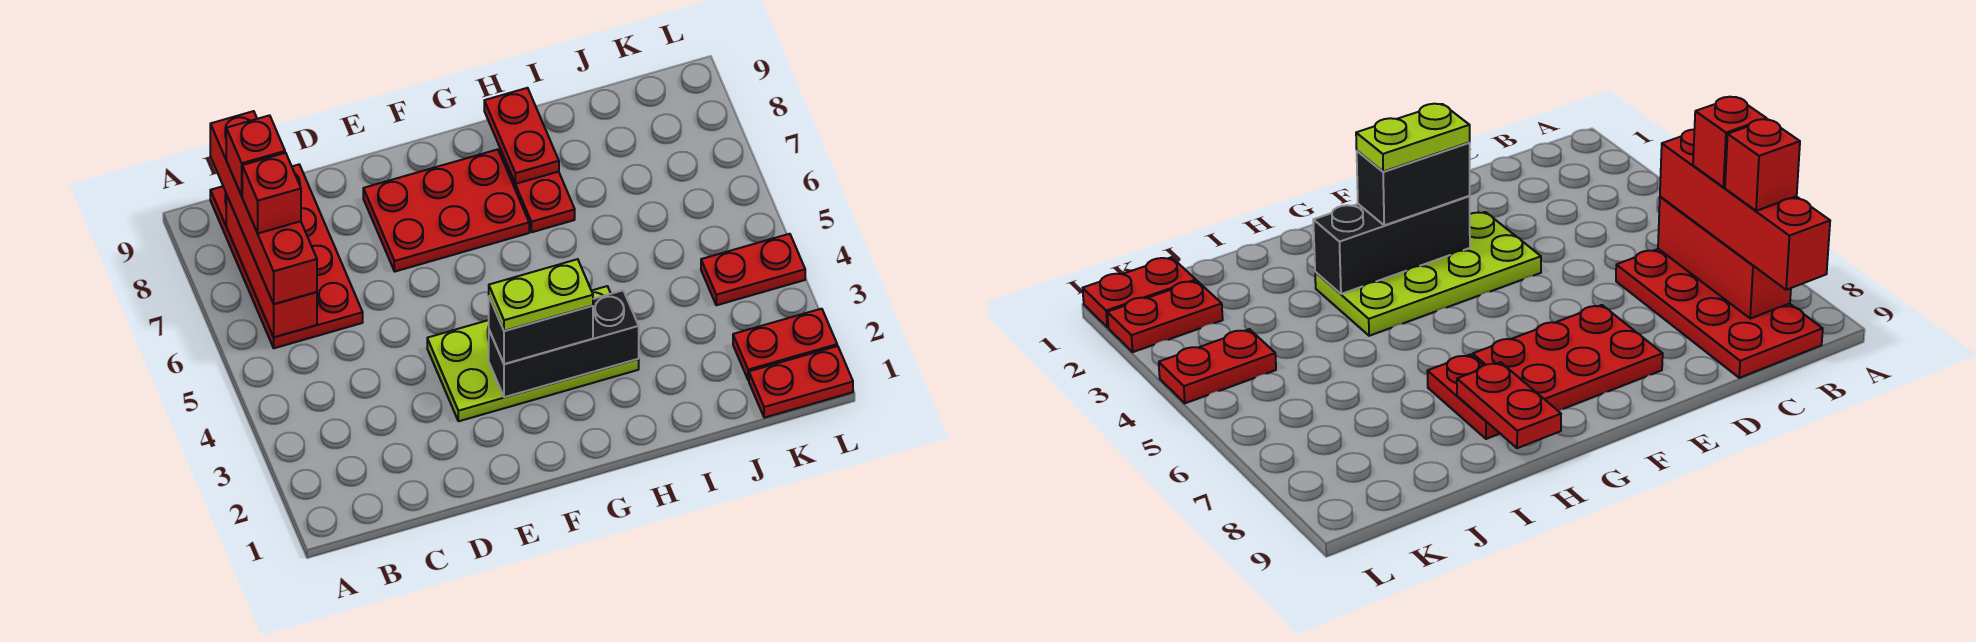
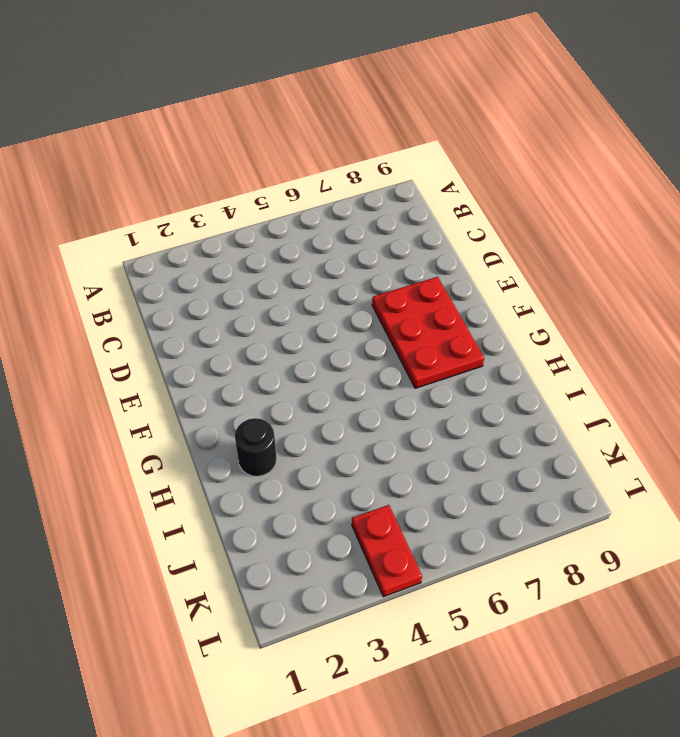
black 1x1 round brick [235,418,277,476] -> none
none -> red 2x4 plate [210,165,363,348]
none -> lime 2x4 plate [427,286,639,421]
none -> red 1x2 plate [500,150,575,232]

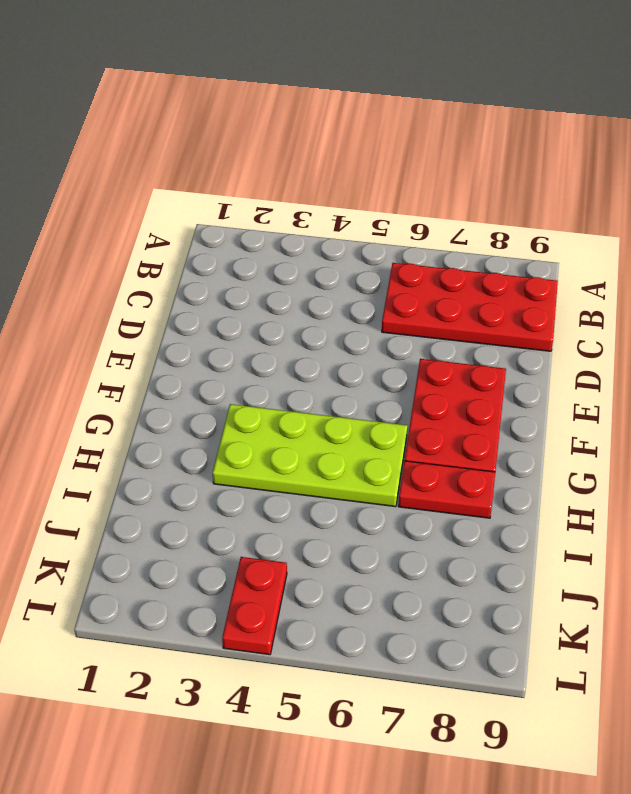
lime 2x4 plate [212,404,407,507] -> lime 2x4 plate turned to [427,286,639,421]
none -> red 1x2 plate [749,346,853,418]
none -> red 1x2 plate [733,309,837,380]
none -> red 1x3 brick [226,195,317,337]

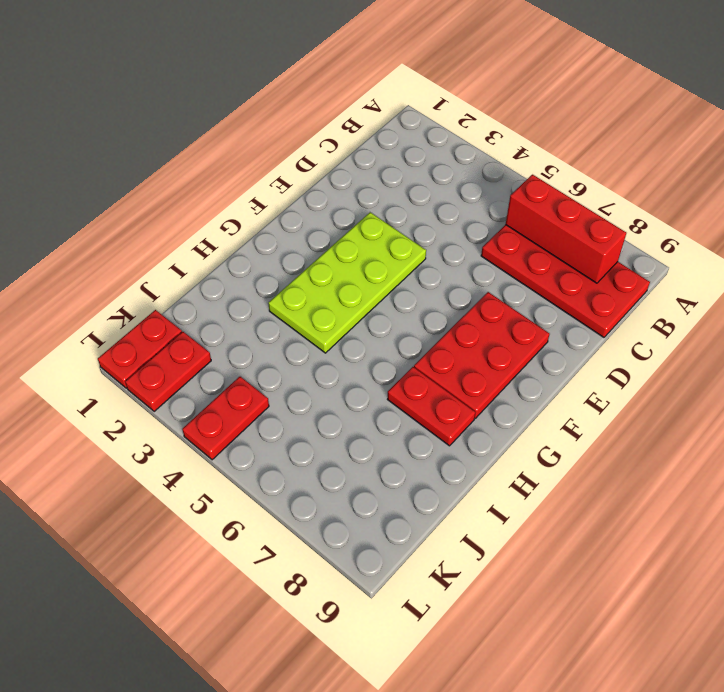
none -> black 1x3 brick [489,291,639,397]
none -> red 1x2 plate [484,88,559,184]
none -> red 1x4 brick [210,111,317,304]

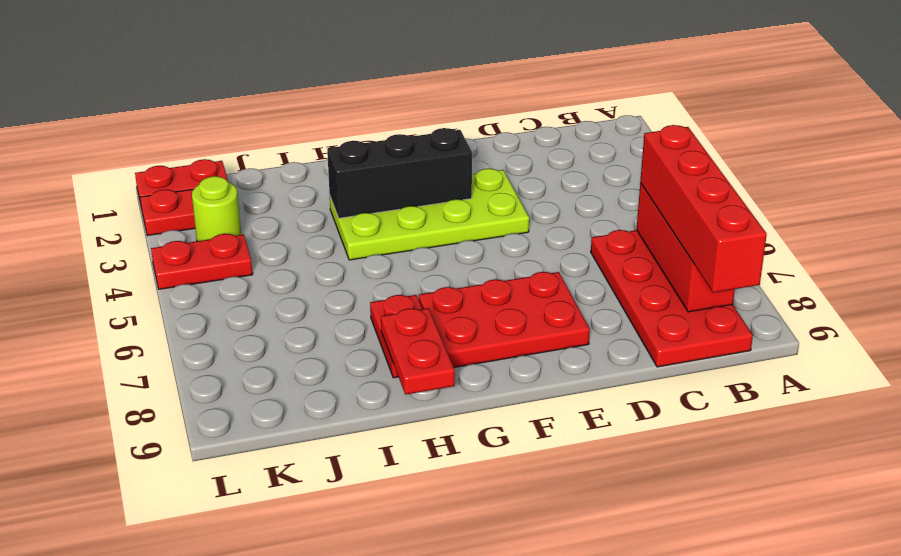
lime 1x1 round brick [192,176,241,241] -> none
none -> black 1x2 brick [489,297,593,364]
none -> red 1x1 brick [242,153,301,233]
none -> red 1x1 brick [226,115,285,196]

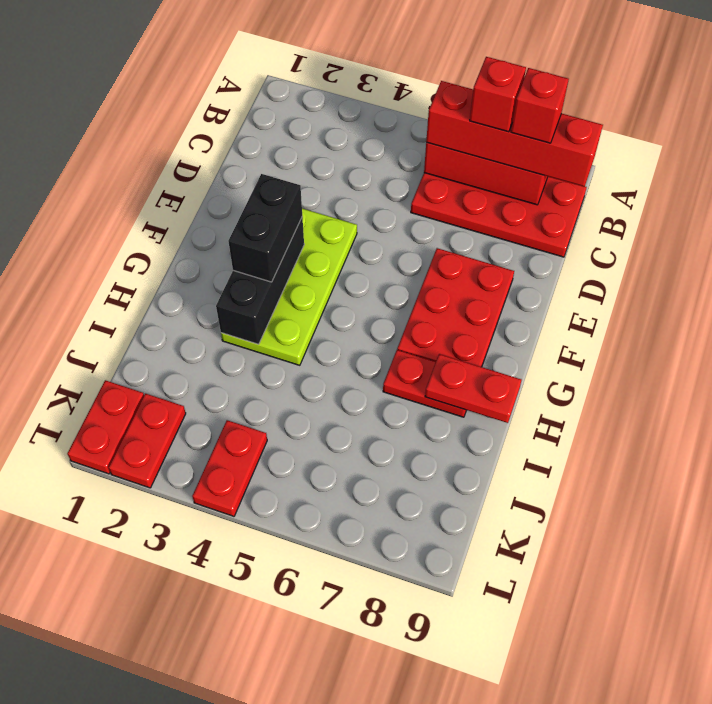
none -> lime 1x2 plate [489,259,593,331]

